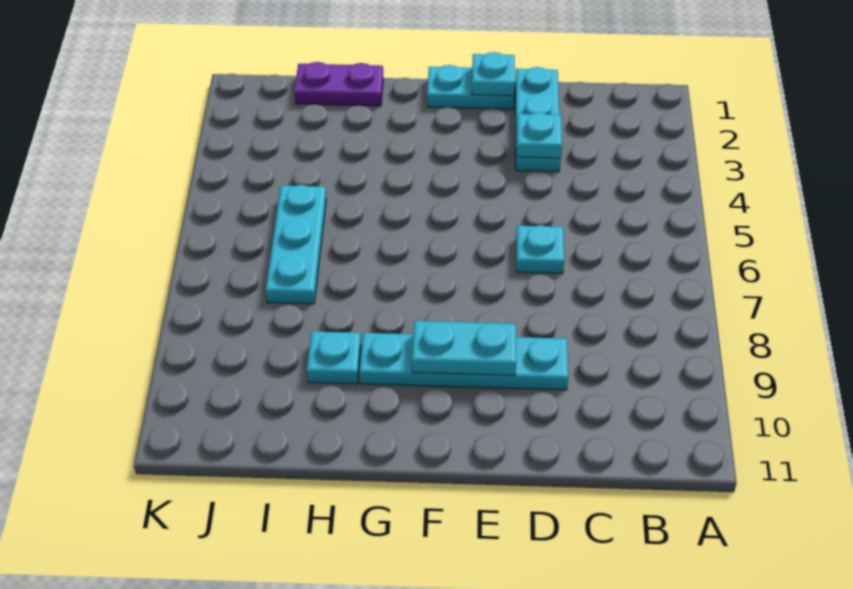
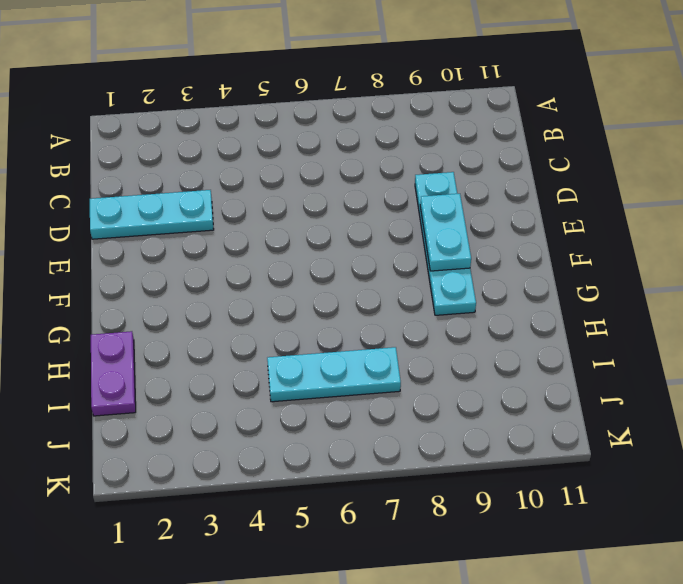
none -> cyan 1x1 plate [516,225,564,274]
none -> cyan 1x2 plate [427,65,514,109]

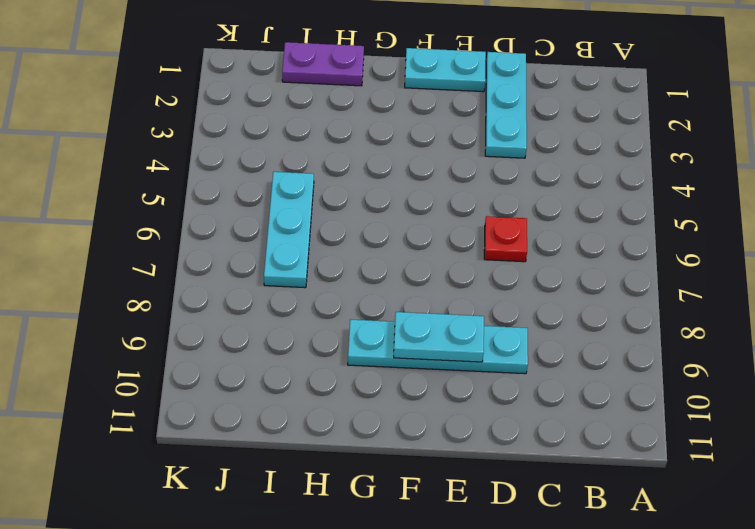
red 1x1 plate [484,216,527,262] -> cyan 1x1 plate [516,225,564,274]
none -> cyan 1x1 plate [307,332,361,384]
none -> cyan 1x1 plate [516,113,562,158]

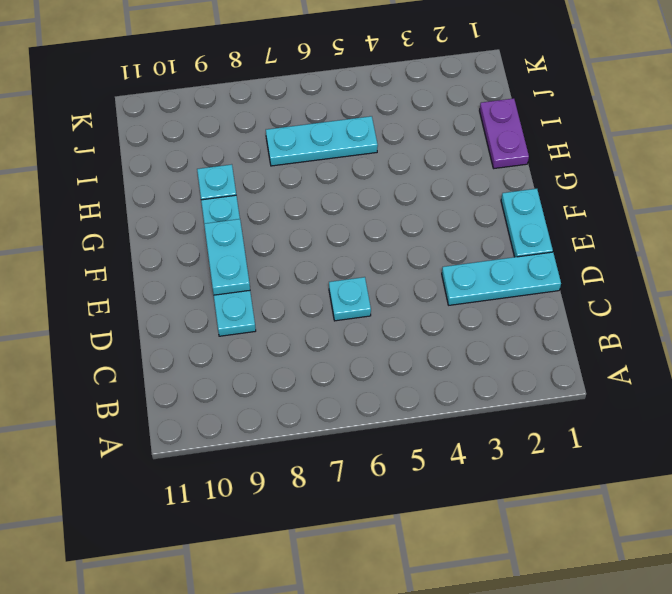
none -> cyan 1x1 plate [516,113,562,158]
none -> cyan 1x1 plate [472,52,515,96]

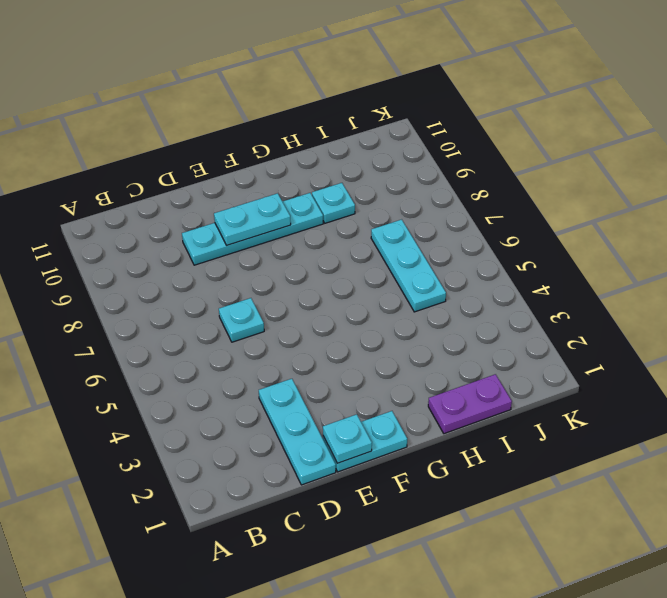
none -> cyan 1x1 plate [516,113,562,158]

